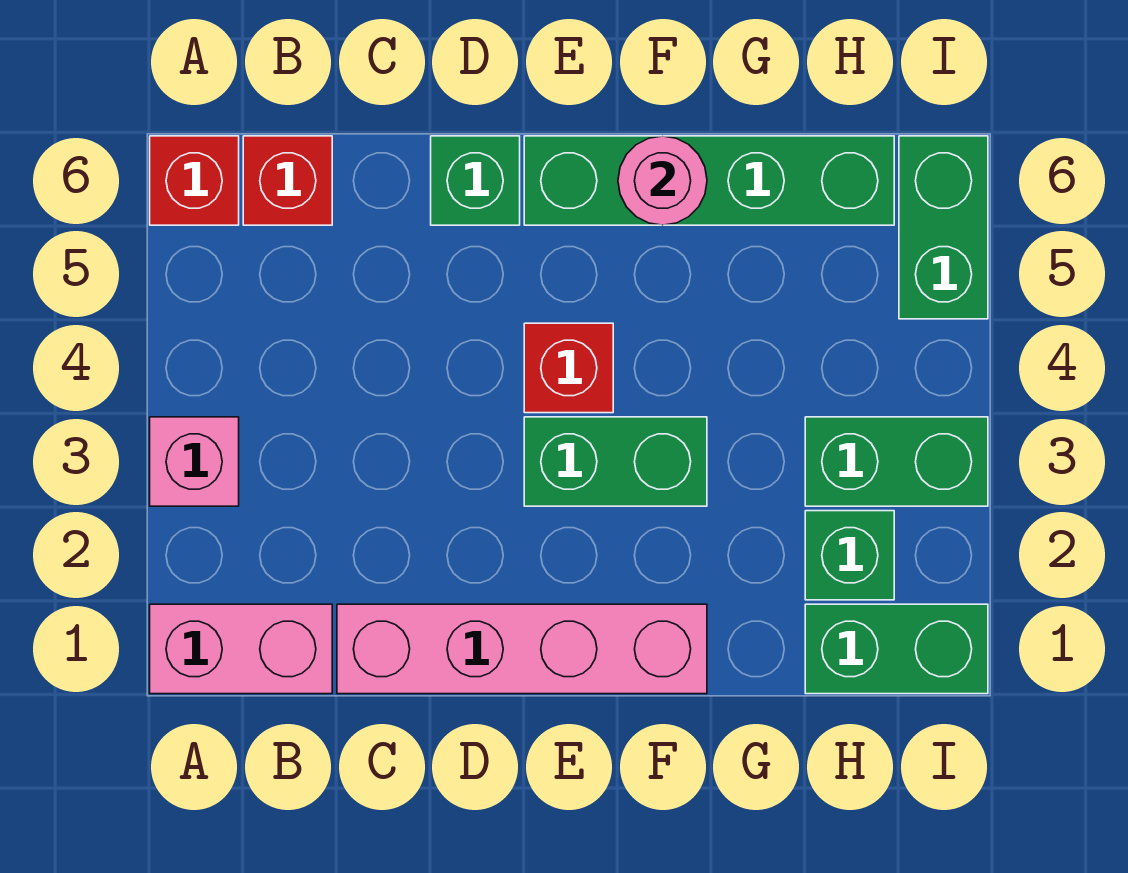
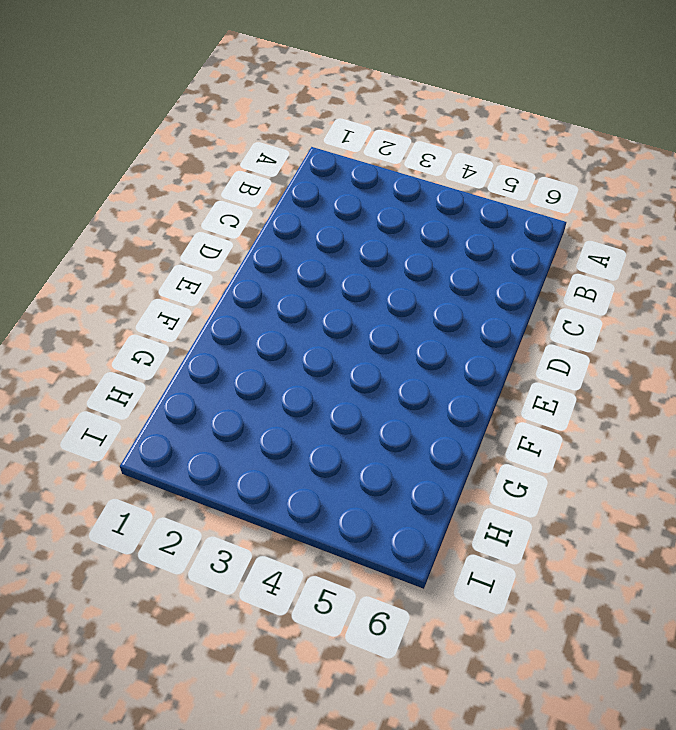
none -> pink 1x2 brick [150,604,332,694]
none -> pink 1x1 brick [150,417,239,506]
none -> red 1x1 brick [150,136,239,225]

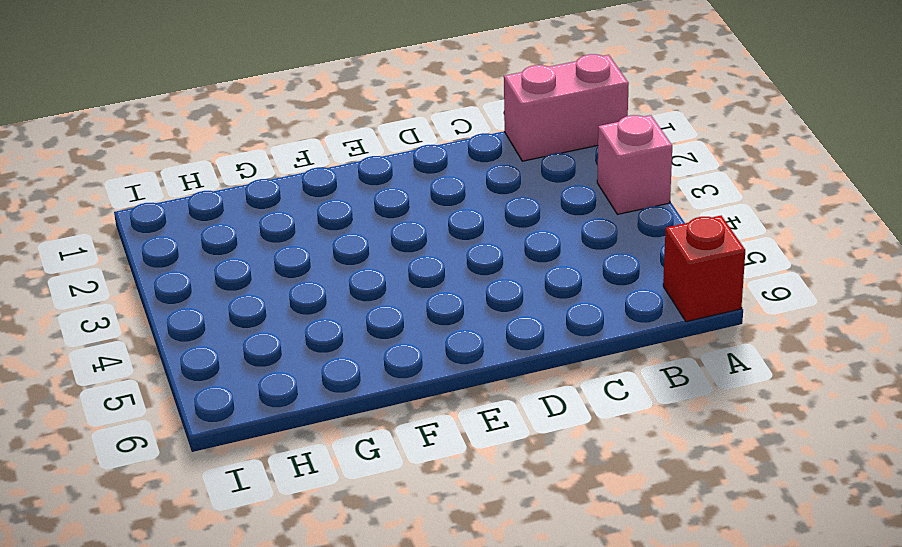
none -> red 1x1 brick [243,136,332,225]
none -> pink 1x4 brick [337,604,707,694]
none -> green 1x1 brick [431,136,520,225]

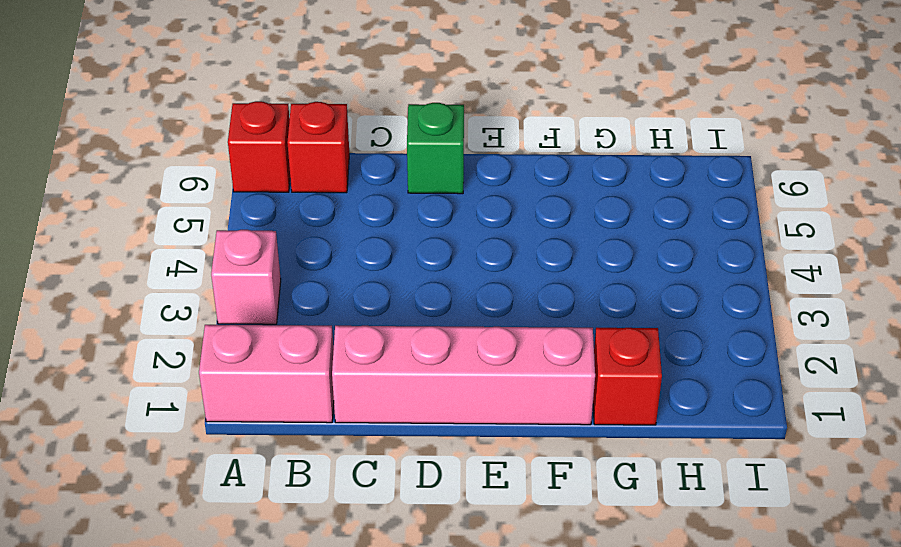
red 1x1 brick [593,328,662,425] -> red 1x1 brick moved to [524,323,613,413]
none -> green 1x2 brick [524,417,707,506]
none -> green 1x4 brick [524,136,894,225]
none -> green 1x2 brick [805,604,988,694]

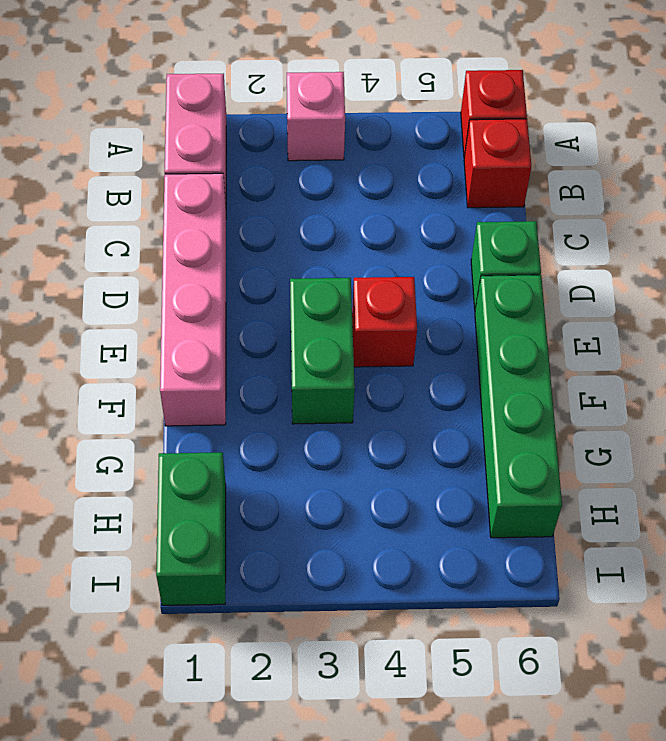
none -> green 1x1 brick [805,511,894,600]
none -> green 1x2 brick [805,417,988,506]
none -> green 1x2 brick [899,136,988,319]

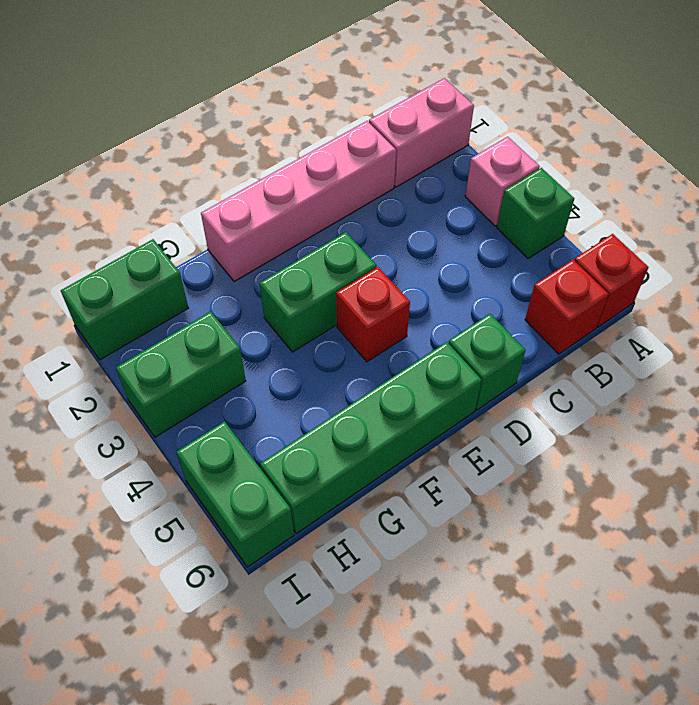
green 1x1 brick [497,168,574,259] -> green 1x1 brick moved to [805,511,894,600]
none -> pink 1x1 round brick [618,136,707,225]

